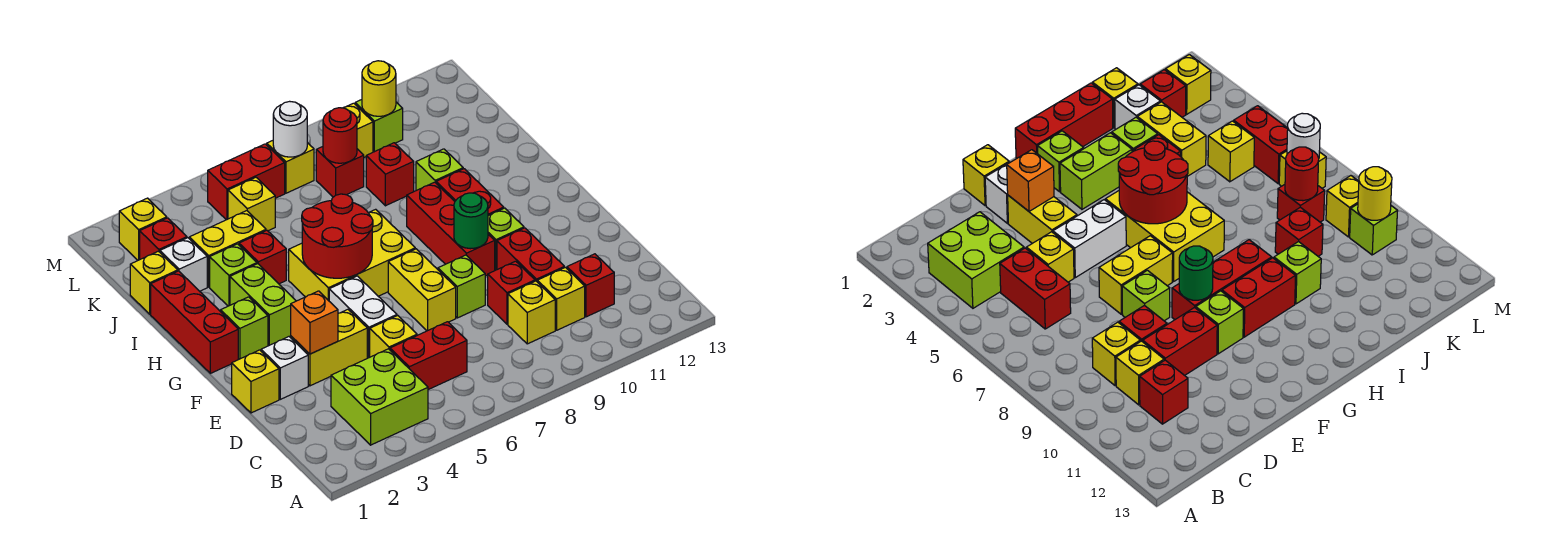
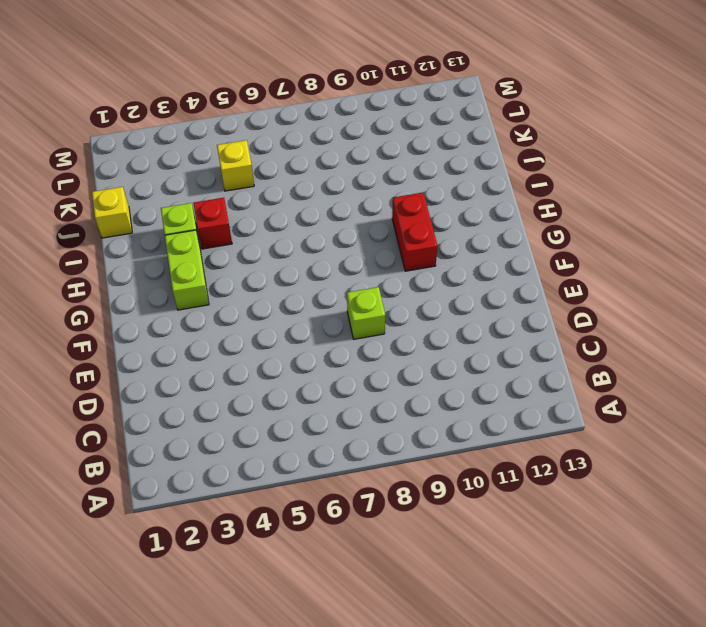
none -> lime 2x2 brick [331,349,428,445]
none -> red 1x2 brick [390,322,467,390]
none -> yellow 1x1 brick [508,281,555,344]
none -> yellow 1x1 brick [537,267,585,330]

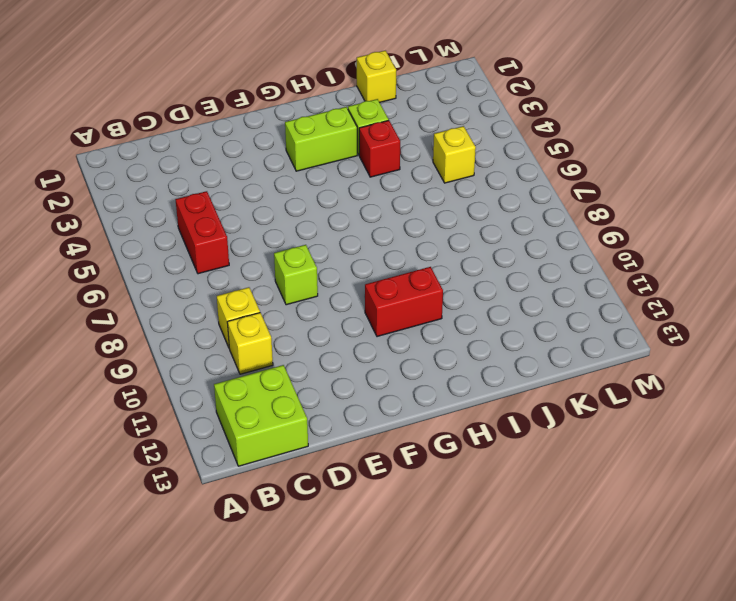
lime 2x2 brick [214,365,308,466] -> lime 2x2 brick moved to [331,349,428,445]
none -> red 1x1 brick [567,254,614,317]
none -> yellow 1x1 brick [370,316,417,357]
none -> red 1x1 brick [488,261,535,324]
none -> red 1x2 brick [497,228,564,281]

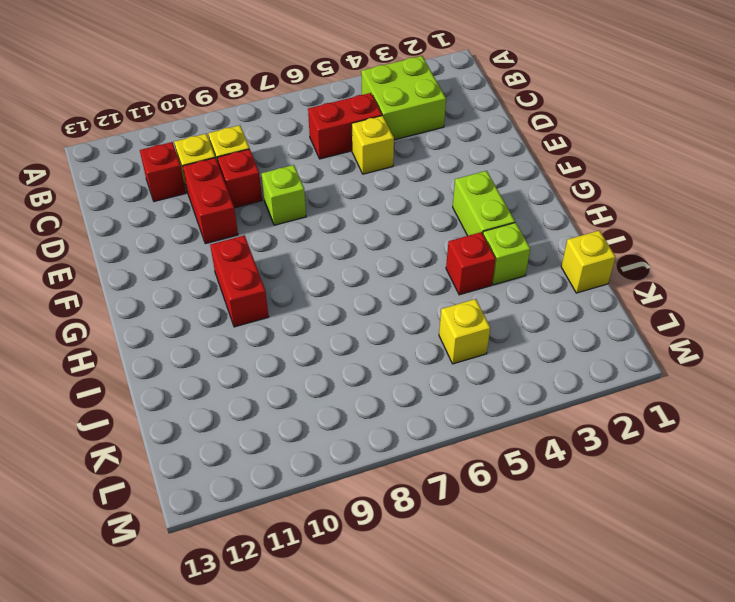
none -> yellow 1x1 brick [232,350,279,413]
none -> white 1x1 brick [261,337,308,399]
none -> yellow 1x2 brick [291,309,367,386]
none -> white 1x2 brick [329,276,397,358]

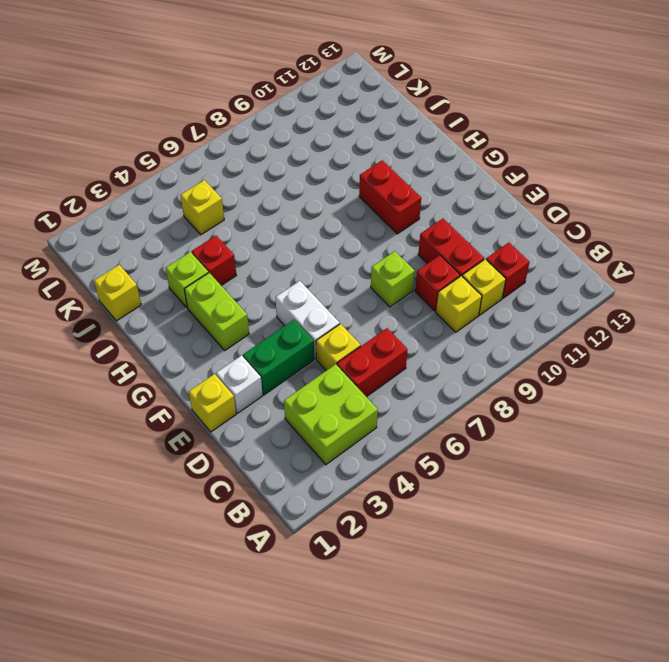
green 1x2 brick [243,320,314,395] -> yellow 1x2 brick [291,309,367,386]
none -> yellow 1x2 brick [388,249,456,331]
none -> red 1x3 brick [407,182,495,276]
none -> lime 1x1 brick [488,208,524,270]
none -> red 1x3 brick [151,271,238,373]

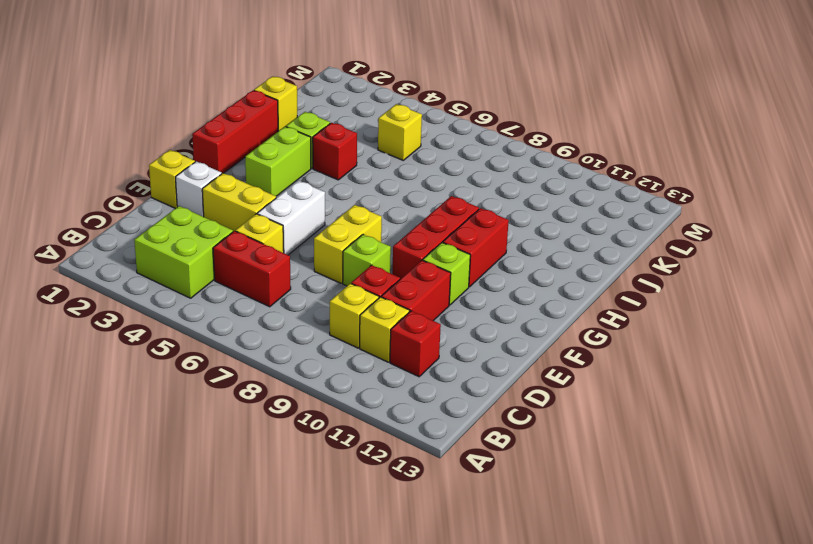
none -> lime 1x1 brick [221,297,268,359]
none -> yellow 2x3 brick [289,209,415,301]
none -> lime 1x1 brick [416,149,463,191]
none -> white 1x1 brick [160,238,207,291]

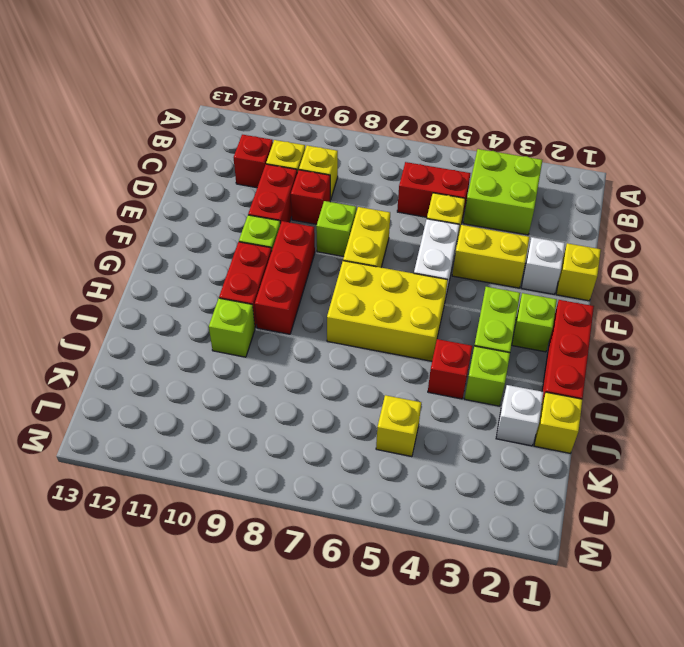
none -> yellow 1x2 brick [189,211,266,287]
none -> red 1x1 brick [366,143,414,206]
none -> red 1x1 brick [140,218,187,259]
none -> red 1x1 brick [316,147,364,197]

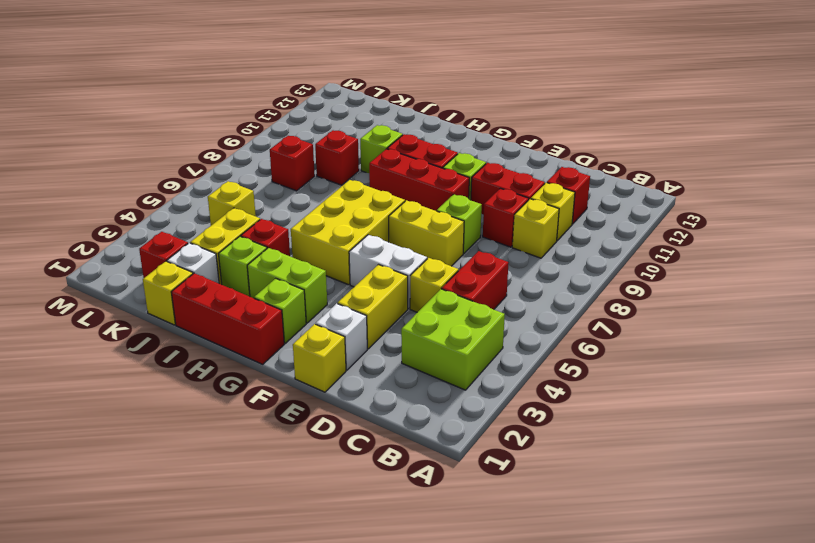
none -> yellow 1x1 brick [119,198,167,260]
none -> red 1x2 brick [208,144,285,220]
none -> yellow 1x1 brick [267,141,314,193]
none -> yellow 1x1 brick [343,103,373,157]

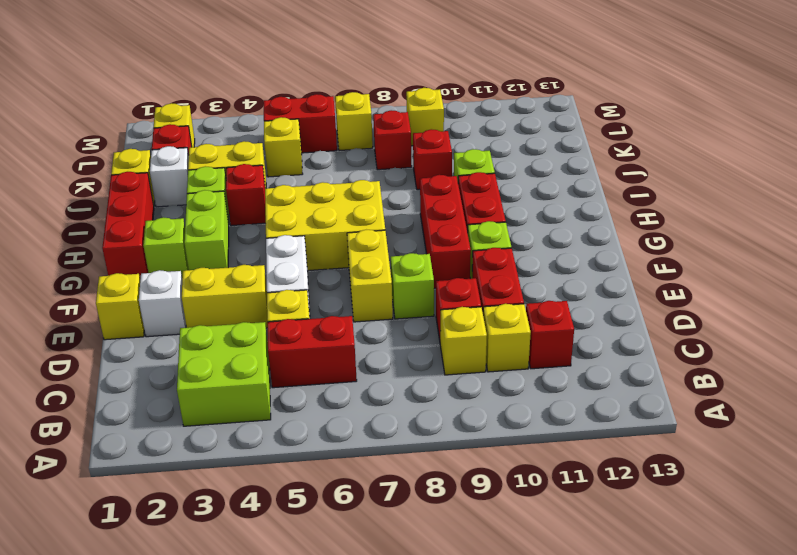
none -> lime 1x1 brick [355,100,403,152]
none -> orange 1x1 brick [291,291,338,354]
none -> green 1x1 round brick [454,193,488,249]
none -> red 2x2 round brick [302,194,373,278]

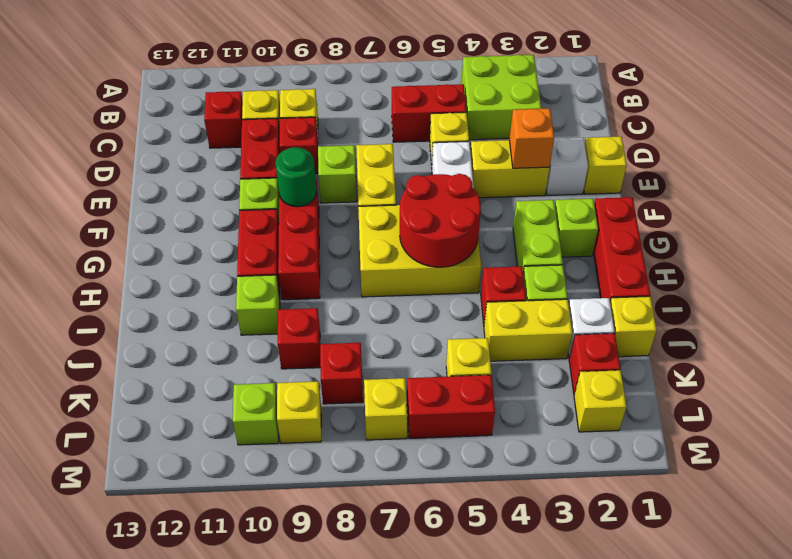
none -> red 1x1 round brick [323,108,357,163]
none -> white 1x1 round brick [273,101,307,157]
none -> yellow 1x1 round brick [362,61,396,116]

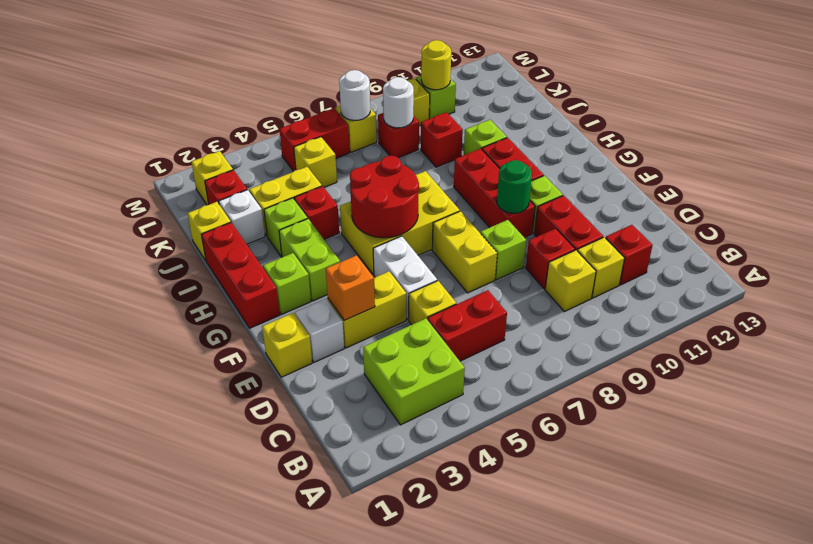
white 1x1 round brick [383,77,414,128] -> red 1x1 round brick [323,108,357,163]

